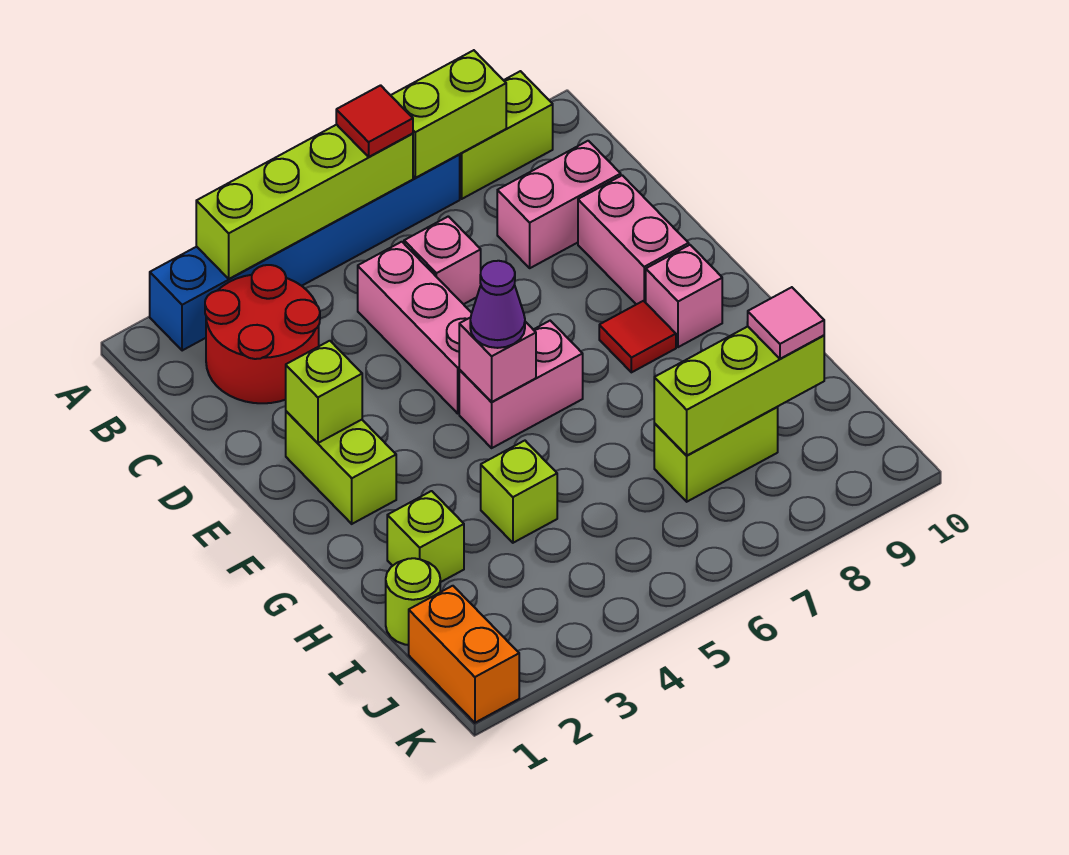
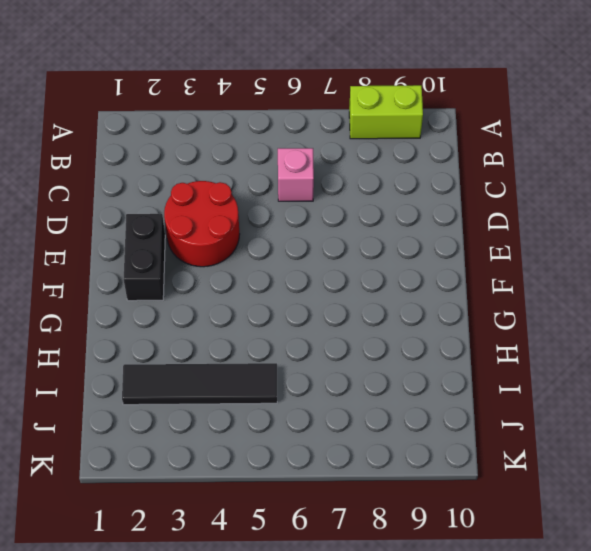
red 2x2 round brick [164,181,240,267] -> red 2x2 round brick moved to [205,265,320,403]
black 1x2 brick [124,214,165,301] -> lime 1x2 brick [286,411,396,524]
black 1x4 tile [122,363,277,405] -> none
none -> blue 1x6 brick [150,155,460,351]
none -> pink 1x3 brick [358,242,472,413]
none -> pink 1x2 brick [497,141,621,268]

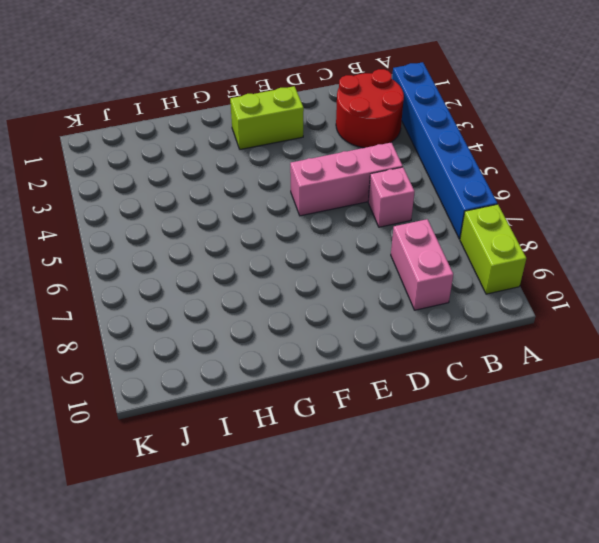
none -> pink 1x2 brick [578,175,689,304]
none -> pink 1x2 brick [459,321,583,448]
none -> red 1x1 tile [599,301,676,372]

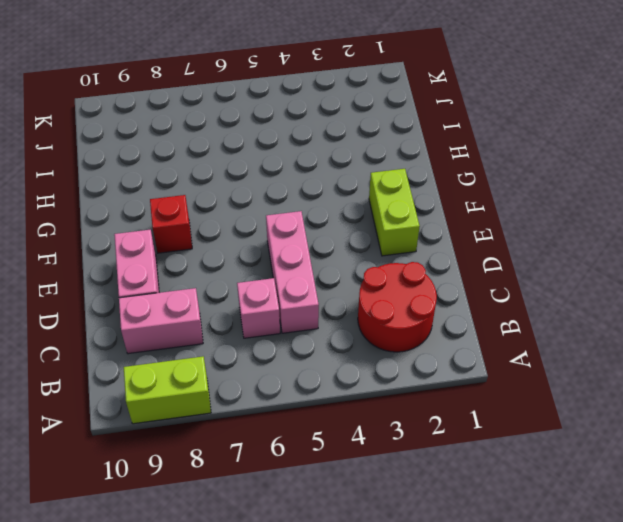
red 1x1 brick [150,195,192,253] -> red 1x1 tile [599,301,676,372]
none -> blue 1x6 brick [150,155,460,351]
none -> pink 1x2 brick [459,321,583,448]
none -> pink 1x1 brick [646,245,722,347]

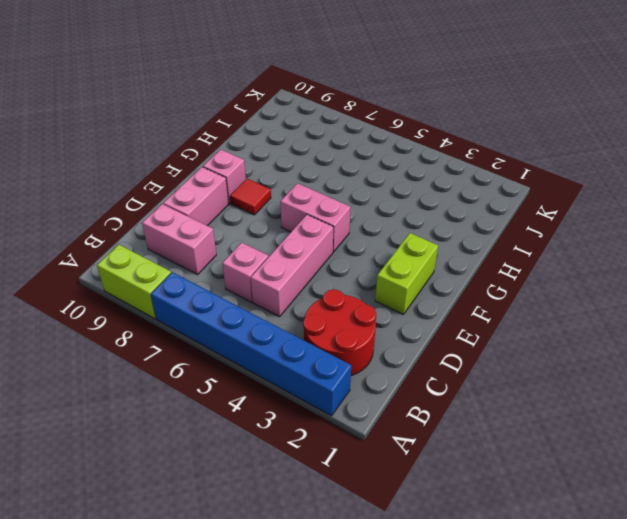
none -> lime 1x1 brick [387,491,464,582]
none -> lime 1x1 brick [481,441,557,543]
none -> lime 1x1 round brick [386,558,440,645]

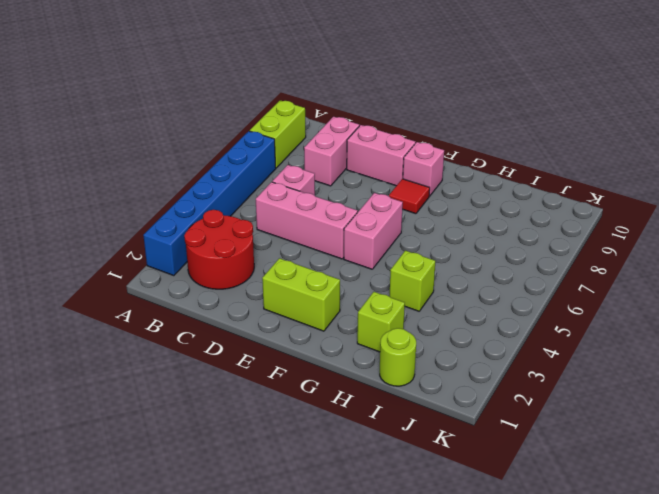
none -> lime 1x2 brick [654,407,778,502]
none -> orange 1x2 brick [409,586,519,723]
none -> lime 1x4 brick [196,125,413,279]

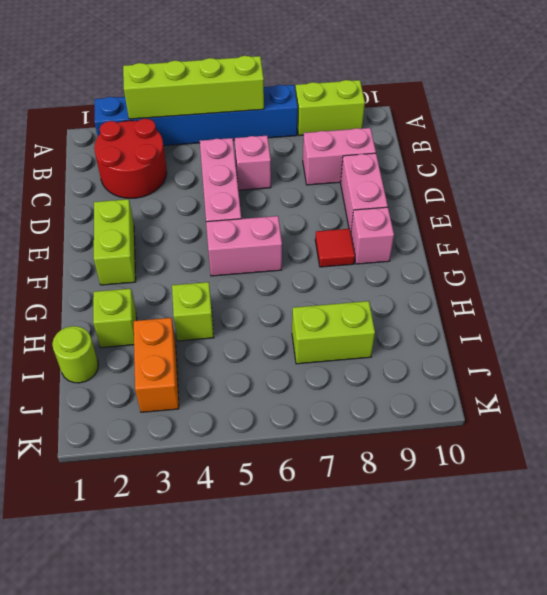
orange 1x2 brick [134,318,179,412] -> orange 1x2 brick moved to [409,586,519,723]
none -> lime 1x2 brick [391,50,506,178]
none -> lime 1x1 brick [286,341,362,443]
none -> pink 1x1 brick [459,317,536,402]

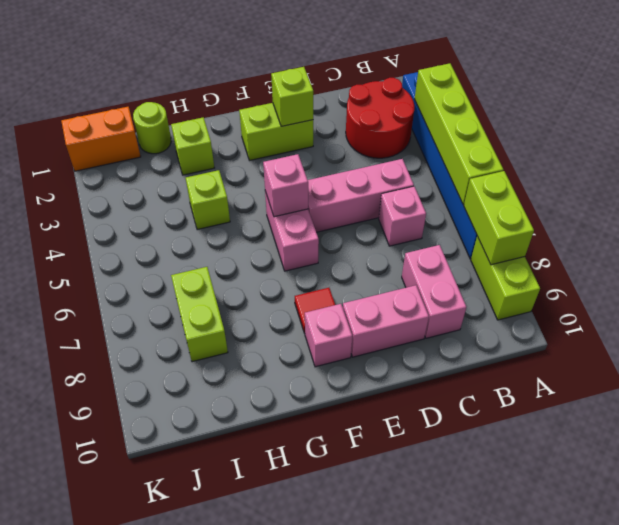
none -> lime 1x3 brick [654,326,824,456]
none -> red 1x1 tile [336,85,413,157]
none -> purple 1x1 cone [470,261,525,348]

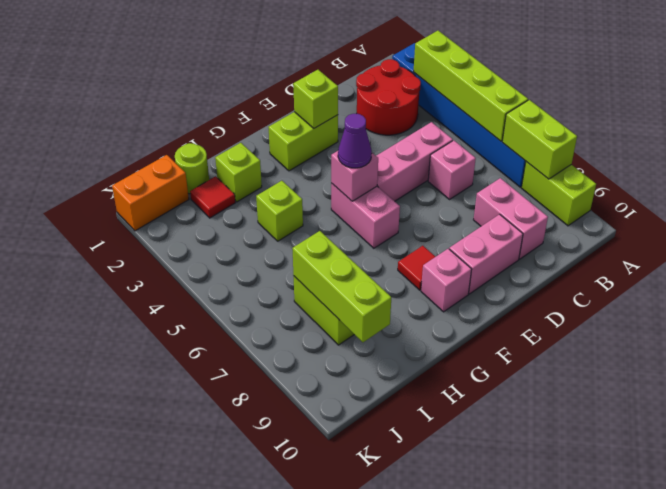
red 1x1 tile [190,176,235,218] -> red 1x1 tile moved to [336,85,413,157]
none -> pink 1x1 tile [748,287,824,359]

